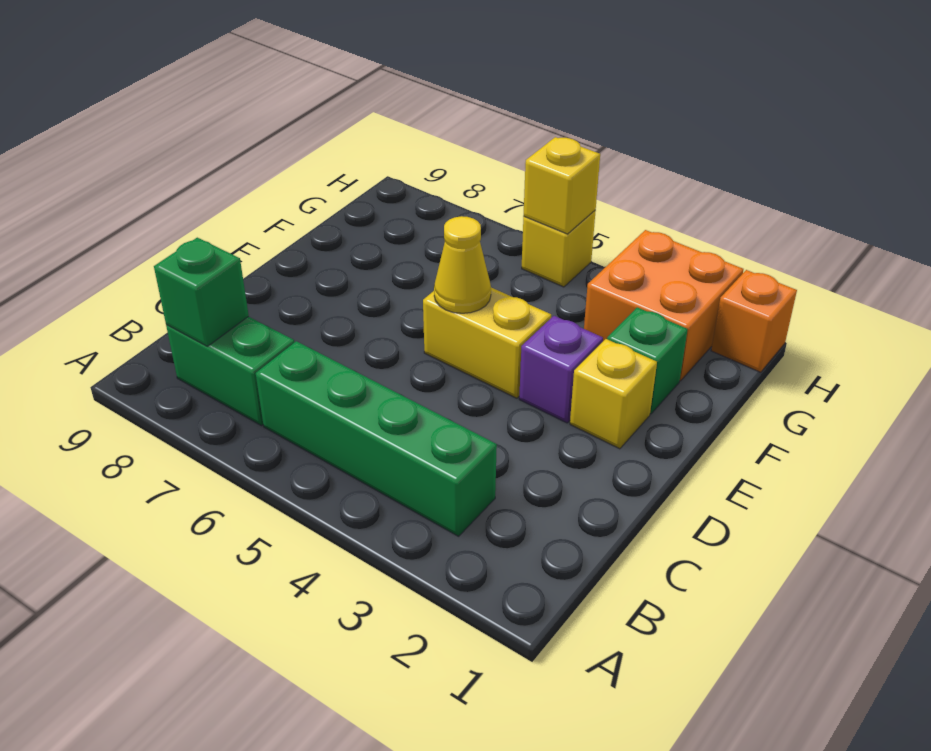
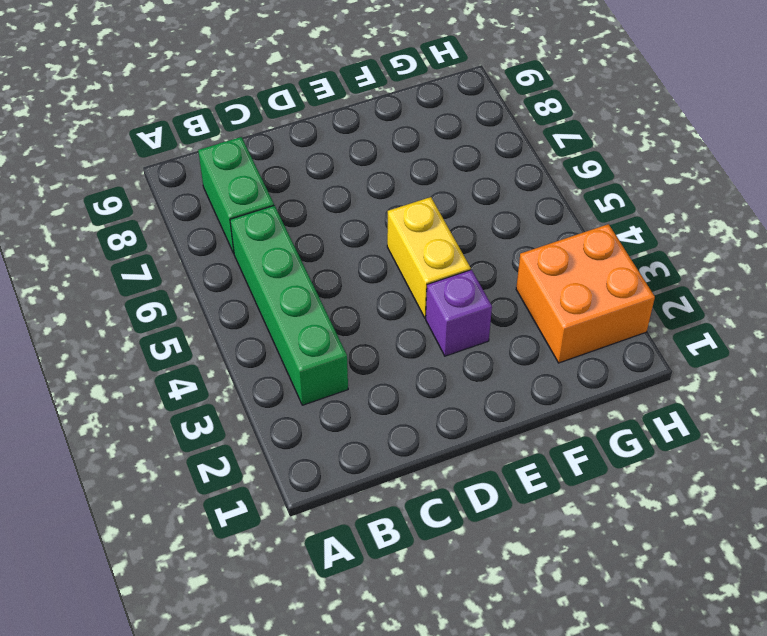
none -> yellow 1x1 brick [570,339,657,449]
none -> green 1x1 brick [607,307,688,414]
none -> orange 1x1 brick [711,270,797,372]

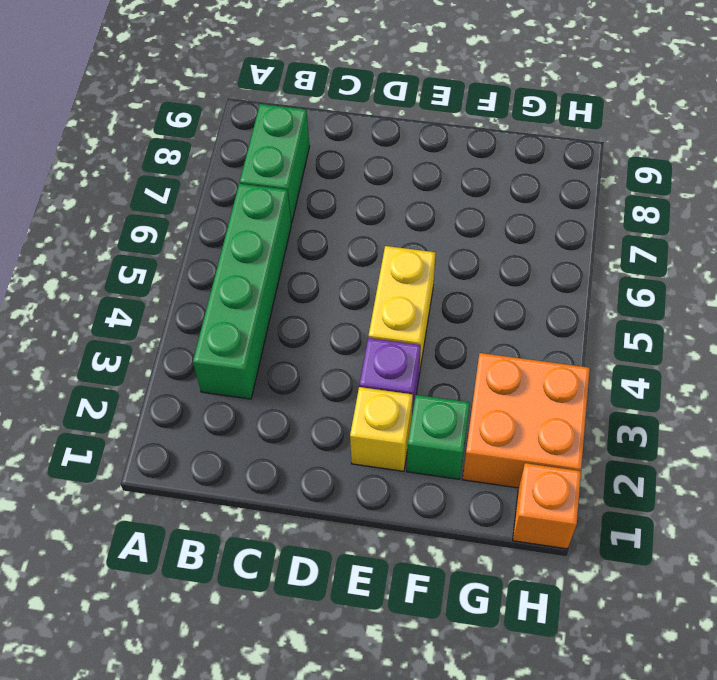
none -> yellow 1x1 brick [522,210,596,287]
none -> green 1x1 brick [154,238,249,346]
none -> yellow 1x1 cone [434,216,491,313]

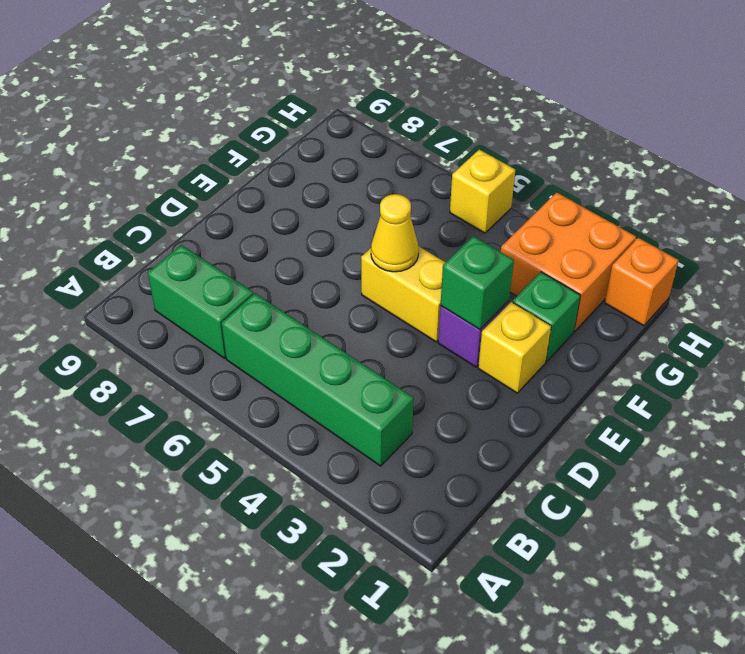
green 1x1 brick [441,236,514,329] -> green 1x1 brick moved to [154,238,249,346]
none -> yellow 1x1 brick [524,137,600,234]

